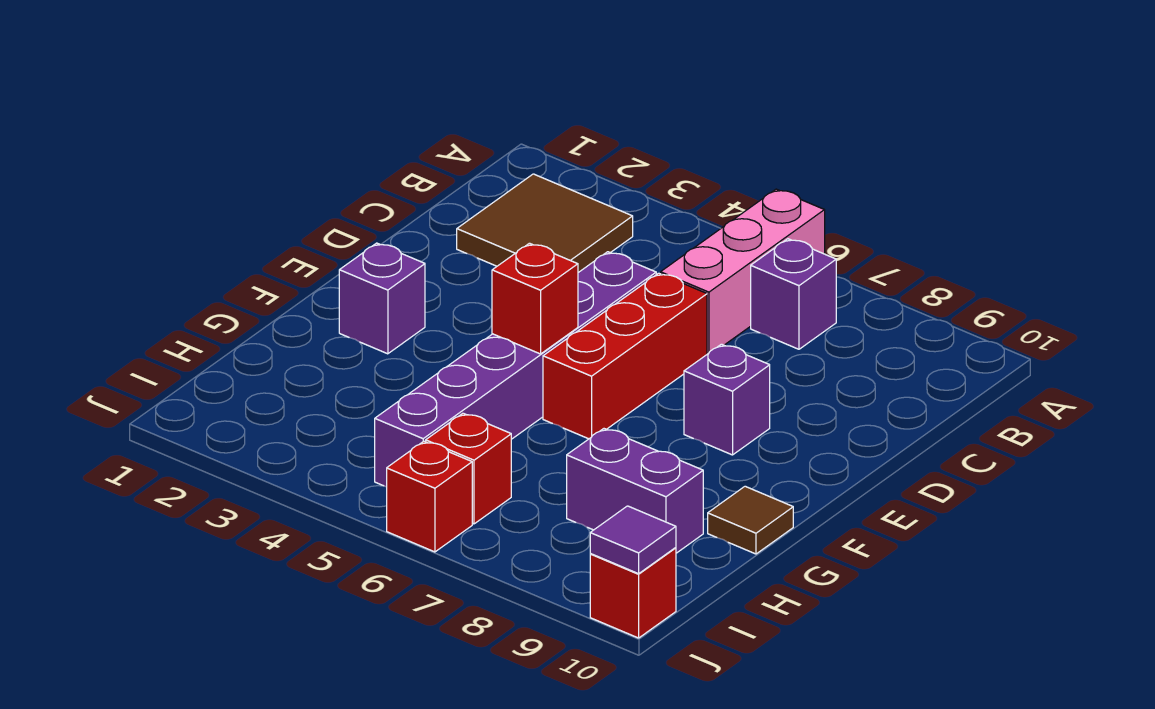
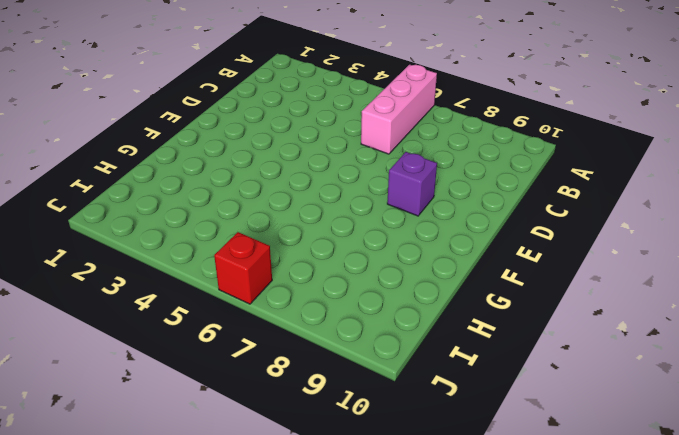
none -> brown 2x2 tile [457,174,633,273]
none -> purple 1x1 brick [751,239,836,349]
none -> purple 1x6 brick [375,252,656,487]

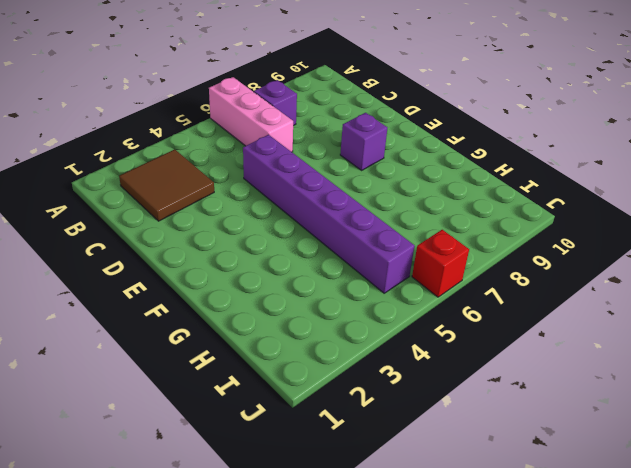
none -> red 1x3 brick [543,273,707,439]
none -> purple 1x1 brick [339,243,425,354]
none -> brown 1x1 tile [708,486,793,554]

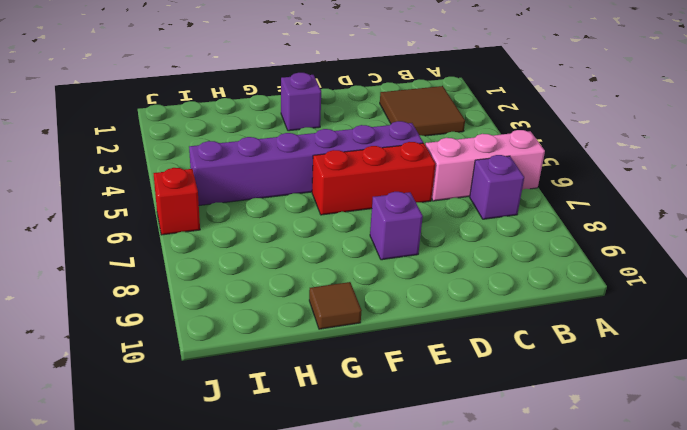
none -> purple 1x2 brick [567,429,703,553]
none -> red 1x1 brick [426,413,511,524]
none -> red 1x1 brick [590,548,676,638]

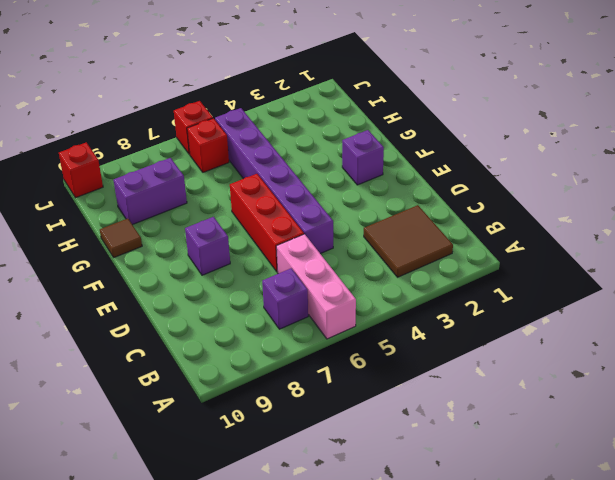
none -> red 1x1 brick [492,243,578,354]
none -> purple 1x1 tile [590,506,676,574]

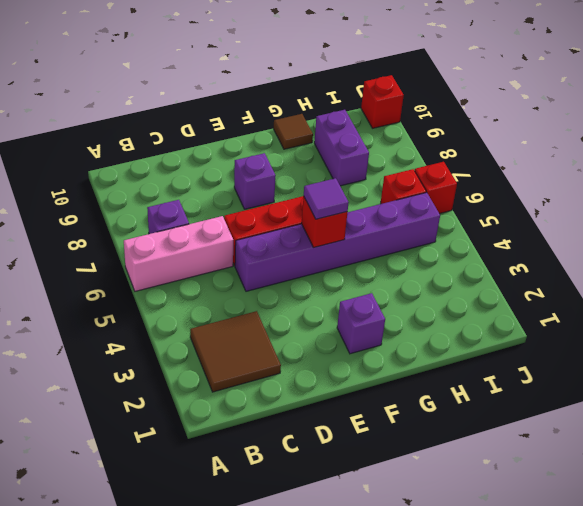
purple 1x1 tile [304,178,349,219] -> purple 1x1 tile moved to [590,506,676,574]

